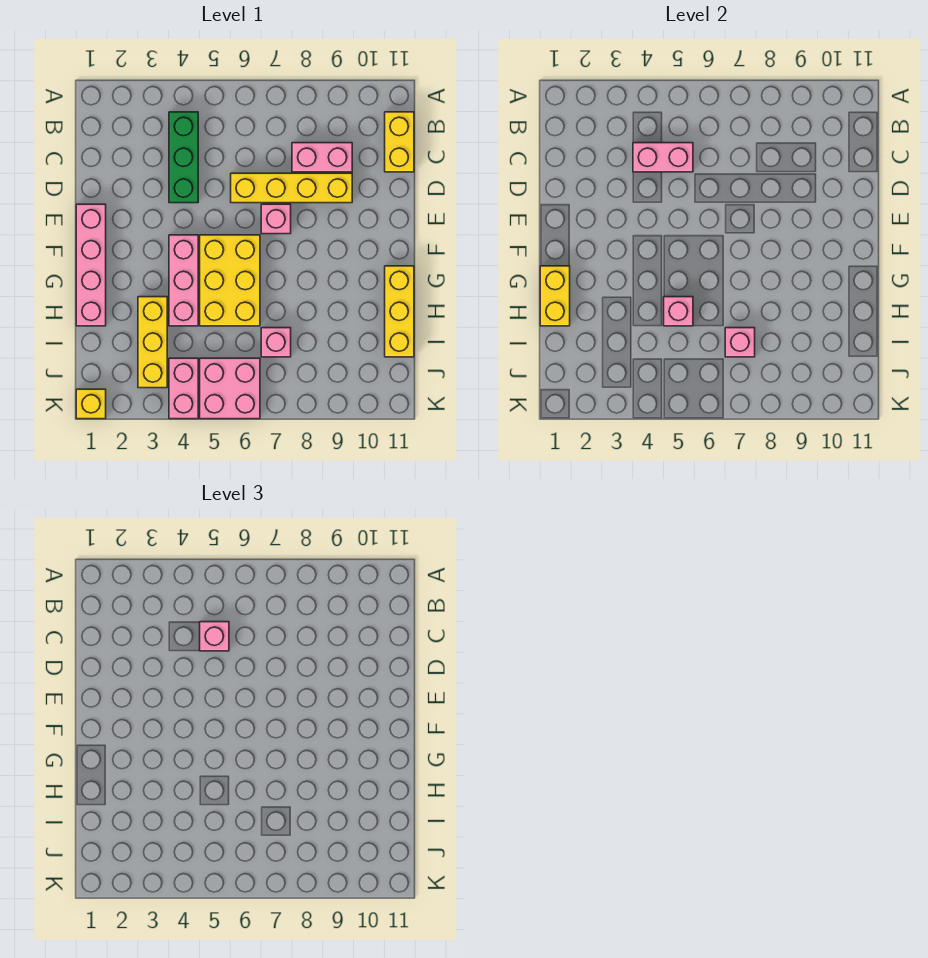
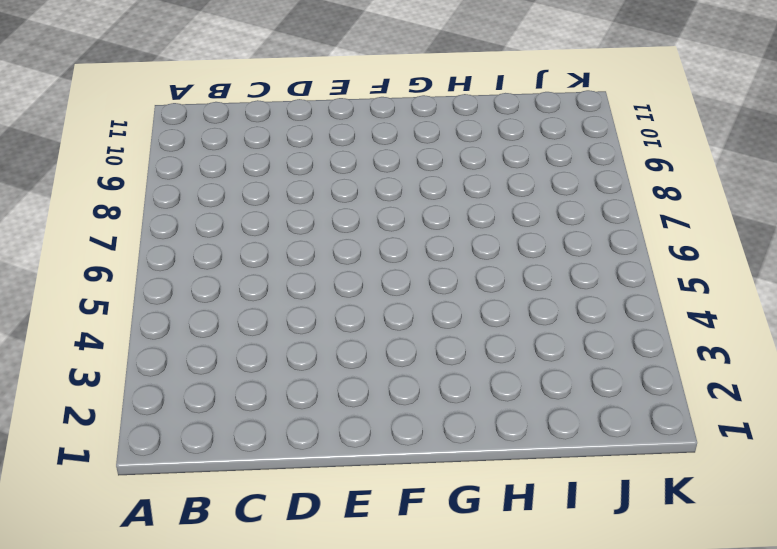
none -> green 1x3 brick [169,112,198,203]
none -> yellow 1x2 brick [385,112,414,172]
none -> pink 1x2 brick [292,143,352,172]

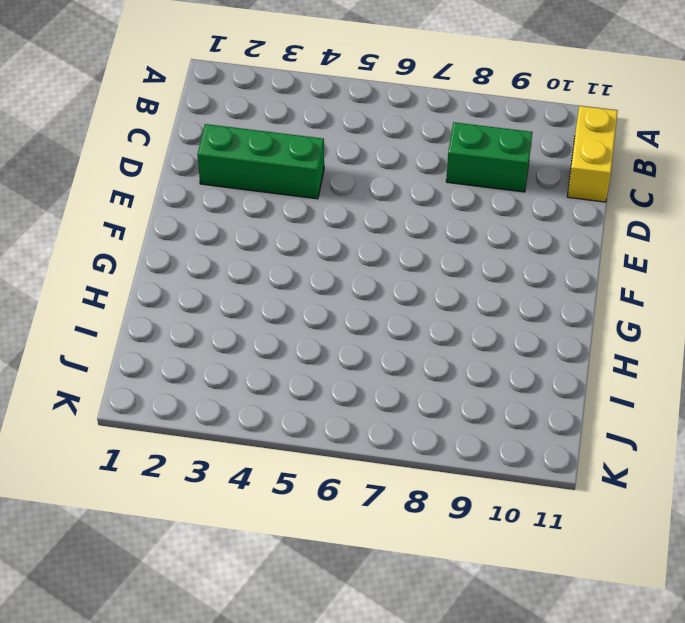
green 1x2 brick [446,122,532,192] -> pink 1x2 brick [292,143,352,172]
green 1x3 brick [197,124,324,199] -> green 1x3 brick turned to [169,112,198,203]
none -> yellow 1x4 brick [231,173,352,203]
none -> pink 1x4 brick [76,204,106,326]
none -> pink 1x1 brick [261,204,291,234]

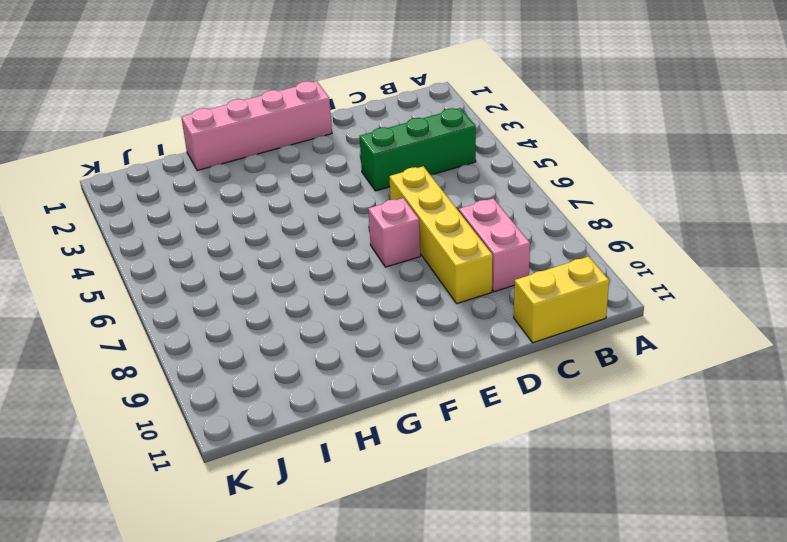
none -> pink 1x3 brick [169,235,198,326]
none -> yellow 2x3 brick [200,235,260,326]
none -> yellow 1x3 brick [385,266,414,357]

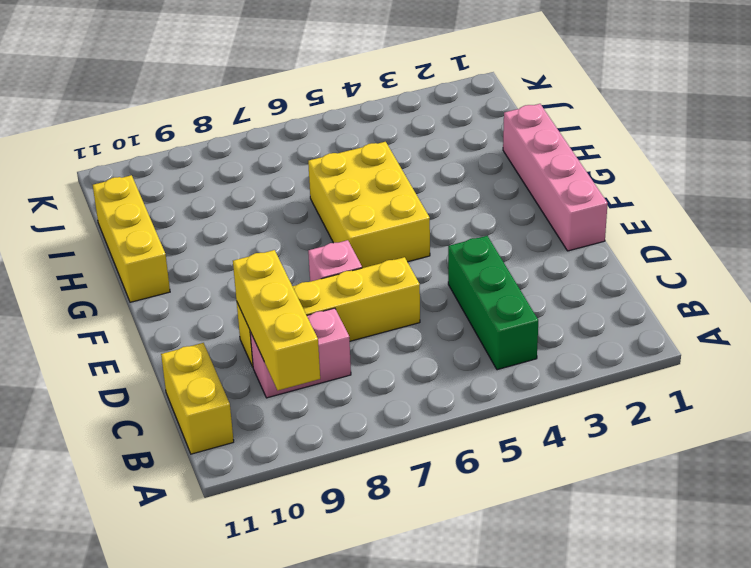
yellow 1x3 brick [233,250,320,390] -> yellow 1x3 brick moved to [138,297,167,388]
none -> pink 1x3 brick [169,235,198,326]
none -> pink 1x1 brick [261,328,291,357]
none -> pink 1x2 brick [169,358,198,419]

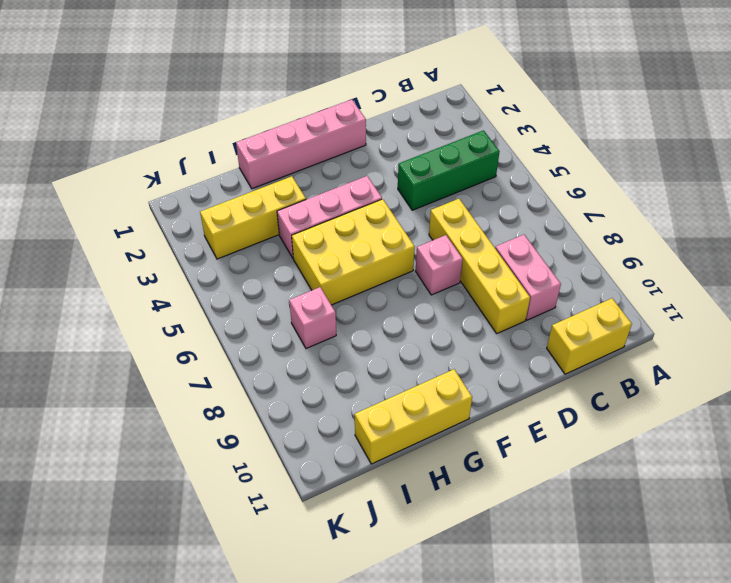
none -> pink 1x2 brick [169,358,198,419]
none -> pink 2x2 brick [200,358,260,419]
none -> yellow 1x1 brick [76,389,106,419]

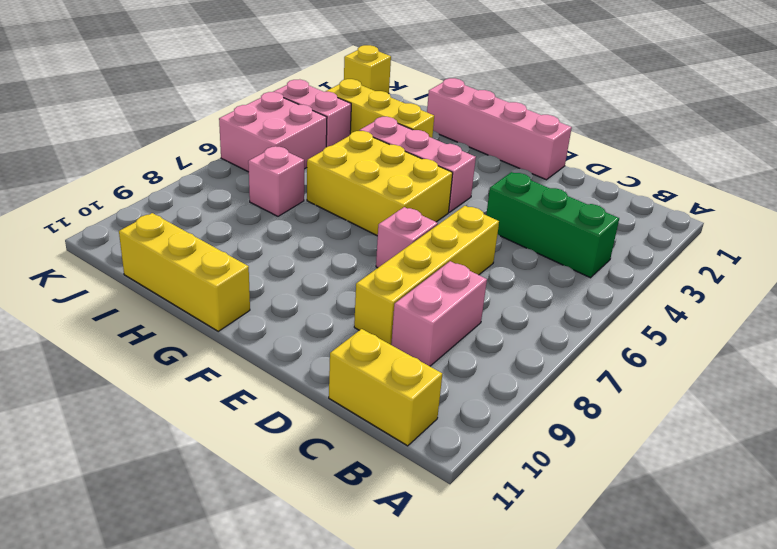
none -> pink 1x2 brick [633,143,693,172]
none -> yellow 1x2 brick [540,266,570,326]
none -> pink 1x1 brick [664,297,693,326]

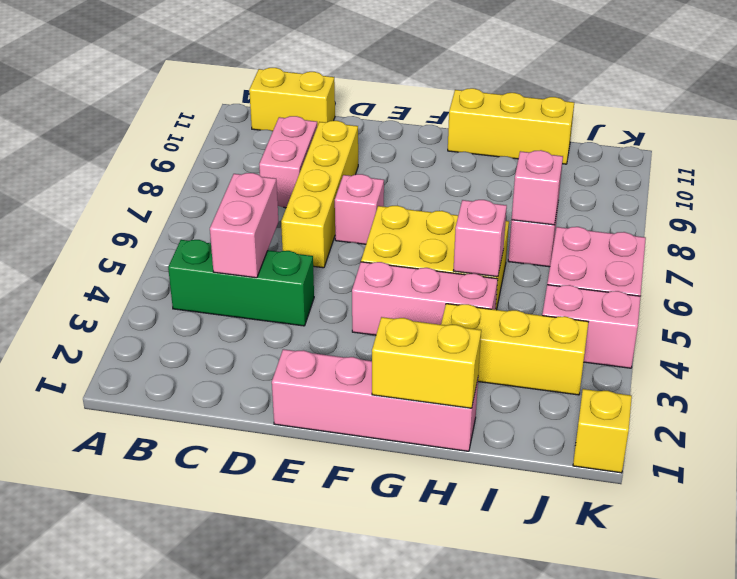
none -> pink 1x1 brick [200,622,229,651]

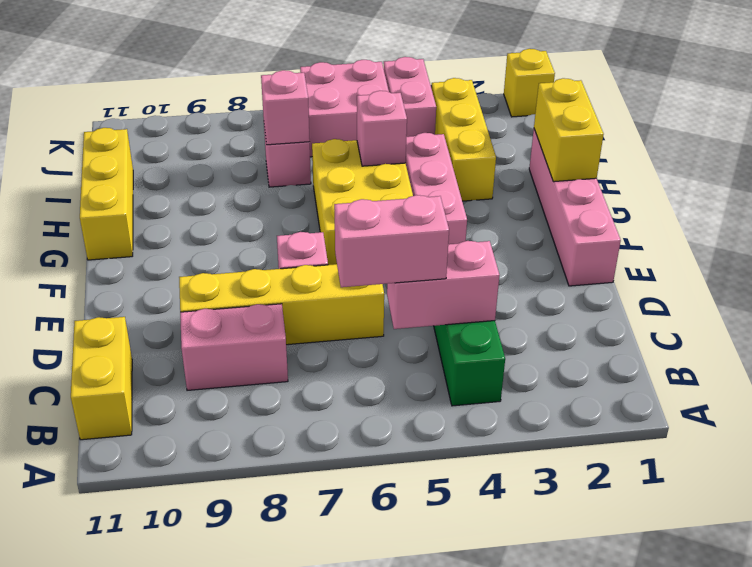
pink 1x2 brick [334,195,449,287] -> pink 1x1 brick [200,622,229,651]

